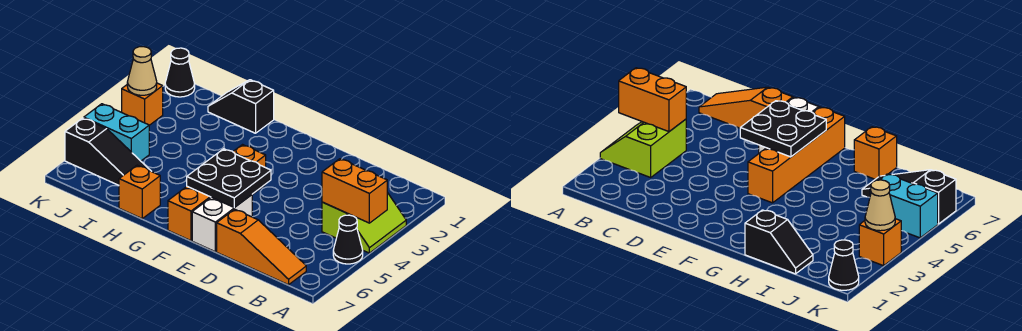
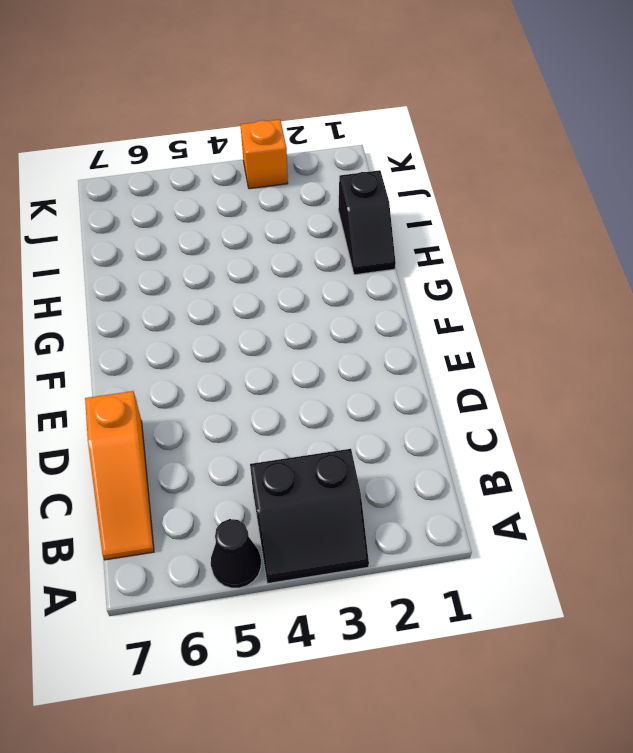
black 2x2 slope [250,449,369,584] -> lime 2x2 slope [322,193,406,253]
black 1x2 slope [338,170,396,275] -> black 1x2 slope turned to [208,80,274,133]
none -> white 1x2 brick [192,195,252,252]
none -> orange 1x4 brick [168,145,266,241]
none -> orange 1x1 brick [119,165,160,218]

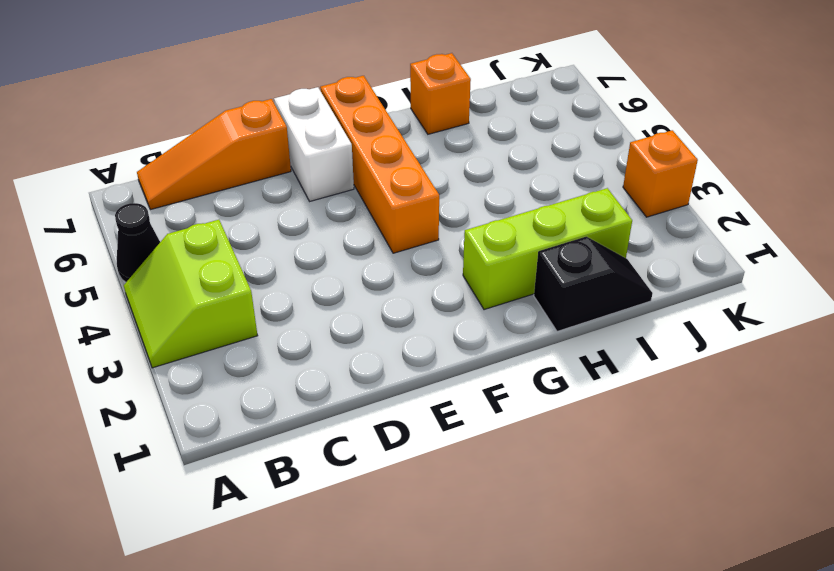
lime 1x3 brick [463,188,632,310] -> none
none -> black 1x3 slope [65,118,151,185]
none -> cyan 1x2 brick [84,104,149,161]
none -> black 1x1 cone [165,48,195,97]

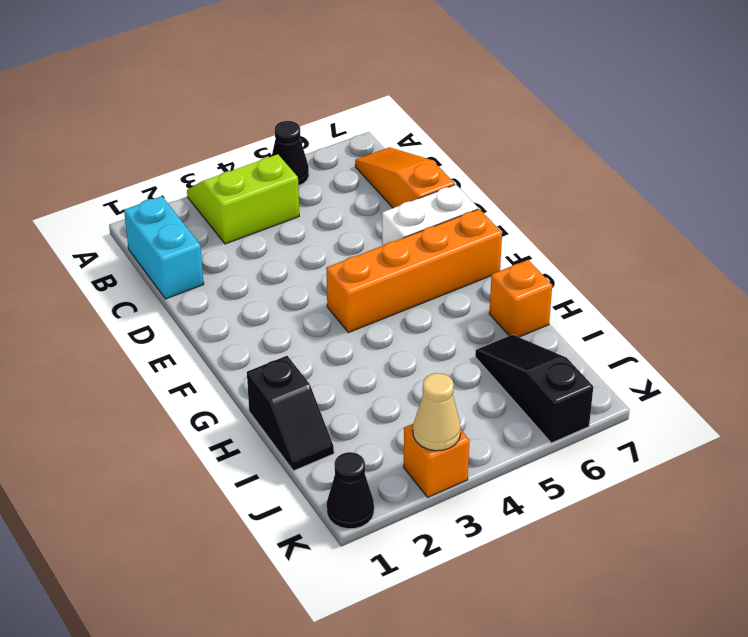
cyan 1x2 brick [124,196,204,299] -> cyan 1x2 brick moved to [84,104,149,161]
none -> orange 1x2 brick [322,159,387,223]
none -> black 2x2 plate [187,149,271,208]

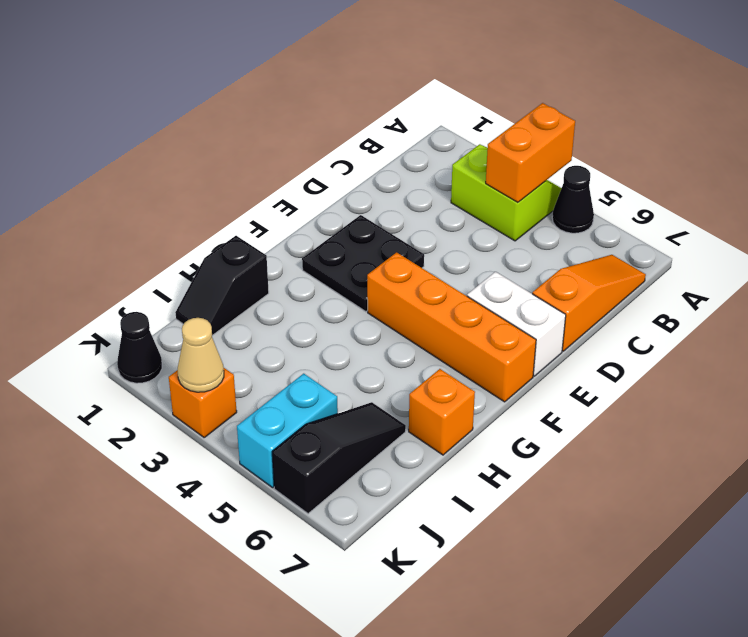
black 2x2 plate [302,215,424,311] -> black 2x2 plate moved to [187,149,271,208]

